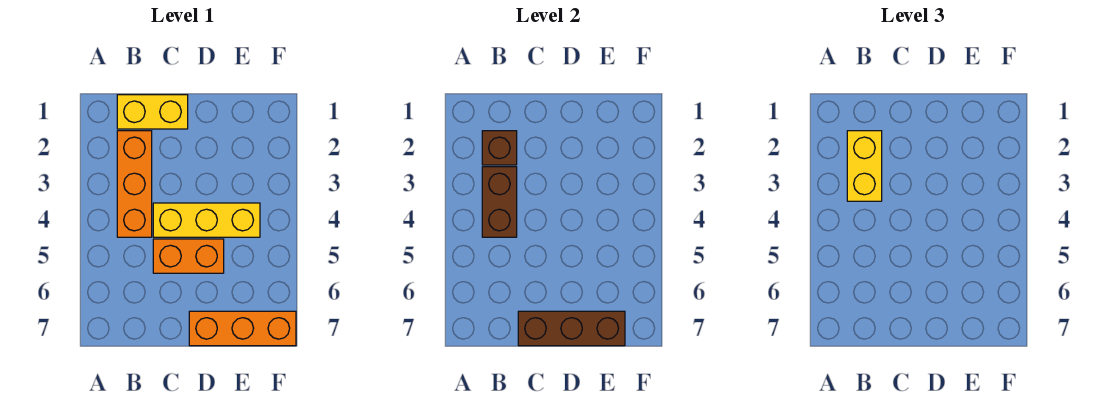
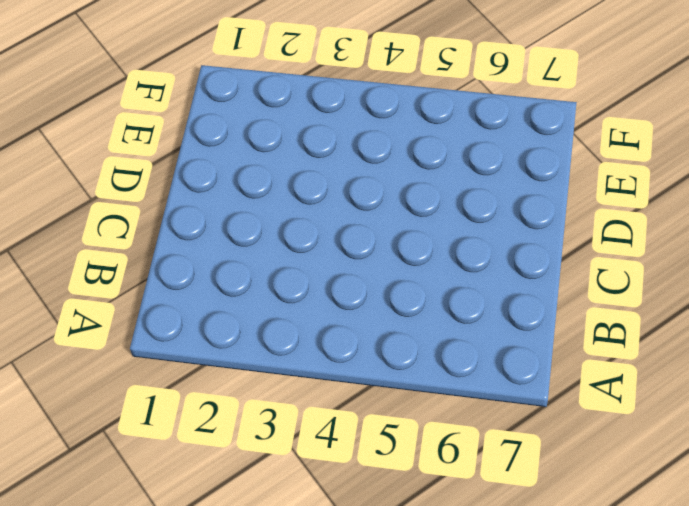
none -> yellow 1x2 brick [117,95,188,129]
none -> orange 1x3 brick [117,131,152,237]

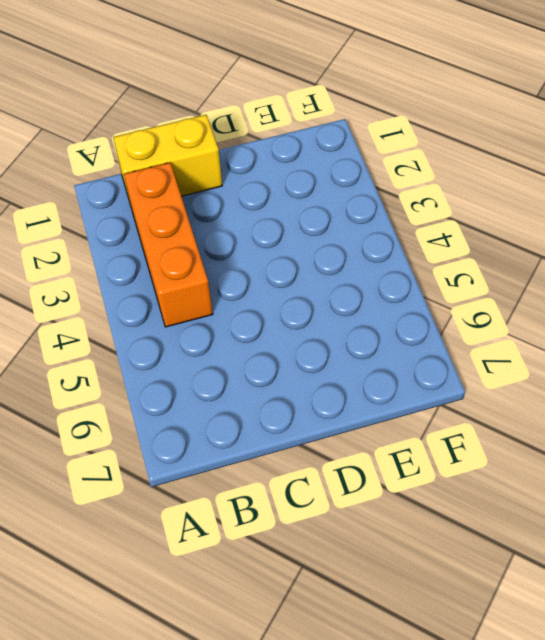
none -> yellow 1x3 brick [153,203,260,237]
none -> orange 1x2 brick [153,239,224,273]

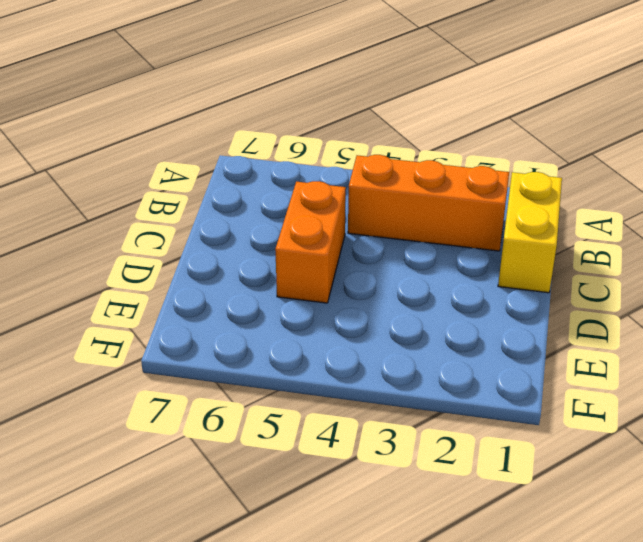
none -> yellow 1x3 brick [153,203,260,237]
none -> orange 1x3 brick [189,311,296,346]

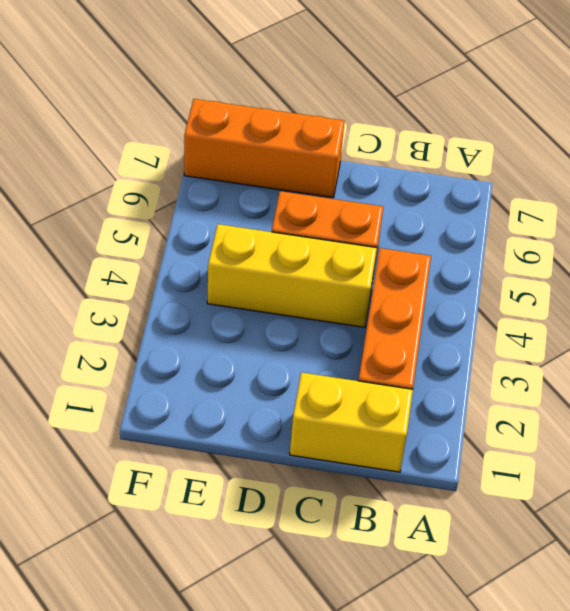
none -> brown 1x1 brick [482,131,517,165]
none -> brown 1x2 brick [482,167,517,237]

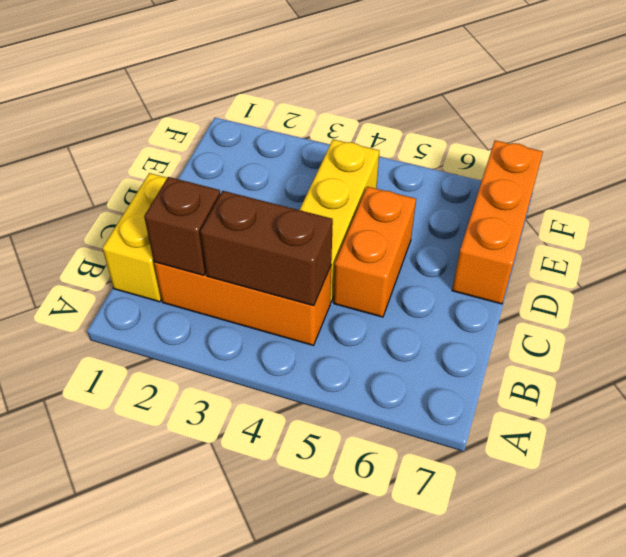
none -> brown 1x3 brick [518,311,625,346]
none -> yellow 1x2 brick [847,131,882,201]

